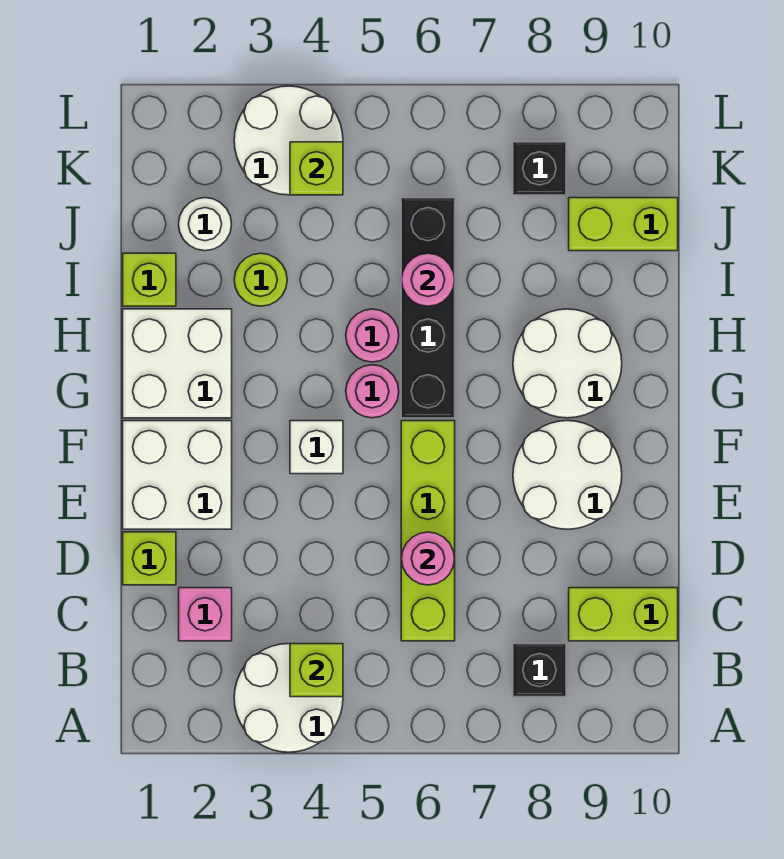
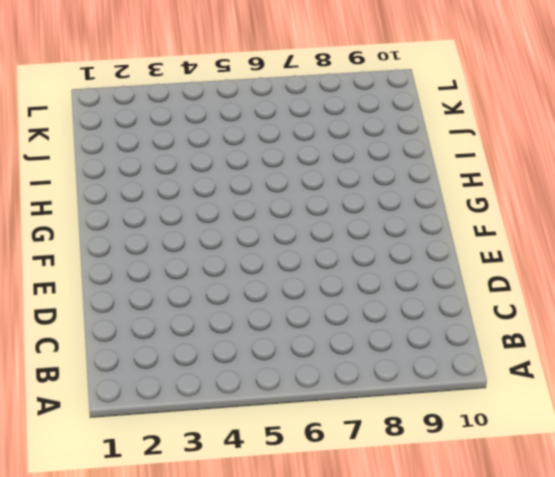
none -> white 2x2 round brick [234,644,343,752]
none -> black 1x1 brick [513,644,566,697]
none -> pink 1x1 brick [179,588,232,641]

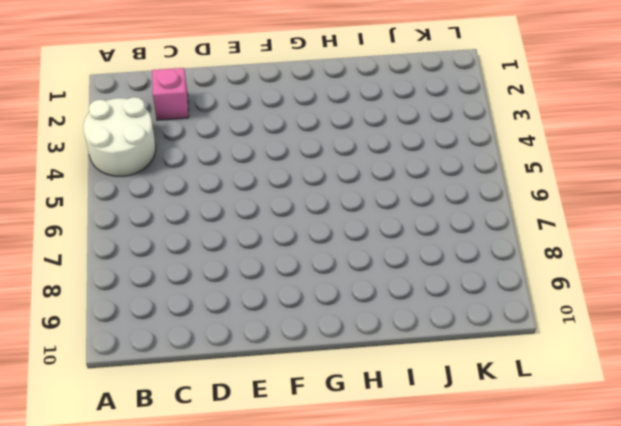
none -> black 1x1 brick [513,644,566,697]
none -> lime 1x4 brick [401,421,455,641]
none -> lime 1x2 brick [569,588,678,641]

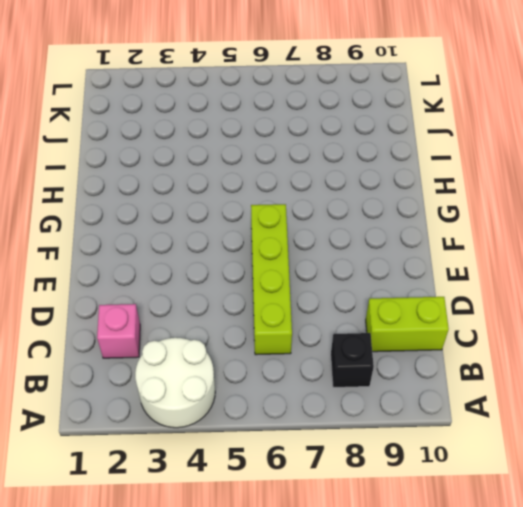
none -> lime 1x1 brick [123,532,176,585]
none -> white 2x2 brick [123,421,232,529]
none -> white 2x2 round brick [513,421,622,529]

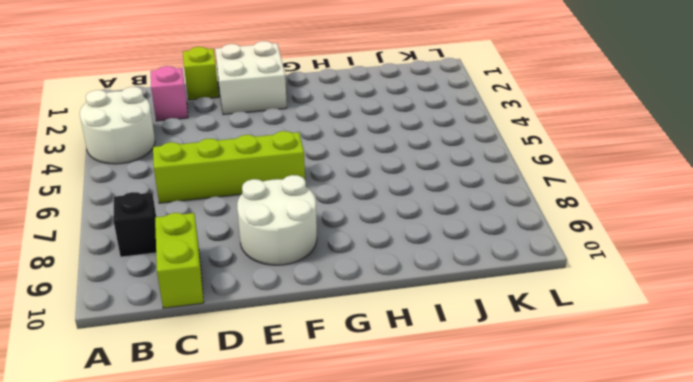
none -> white 1x1 brick [290,421,343,474]
none -> white 2x2 brick [123,309,232,418]
none -> pink 1x1 round brick [346,365,399,418]

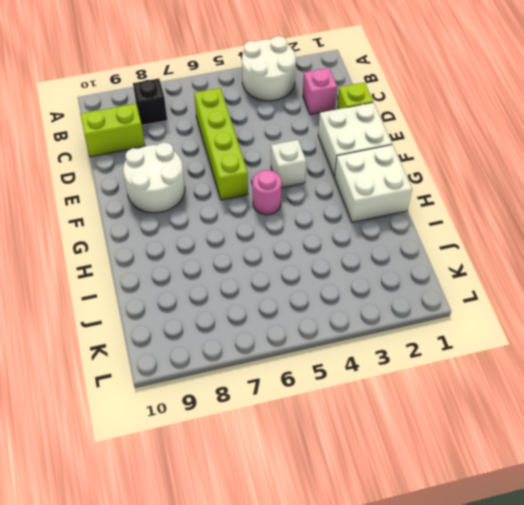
none -> black 1x4 brick [401,198,455,418]
none -> white 2x2 round brick [513,309,622,418]
none -> pink 1x1 round brick [346,309,399,362]

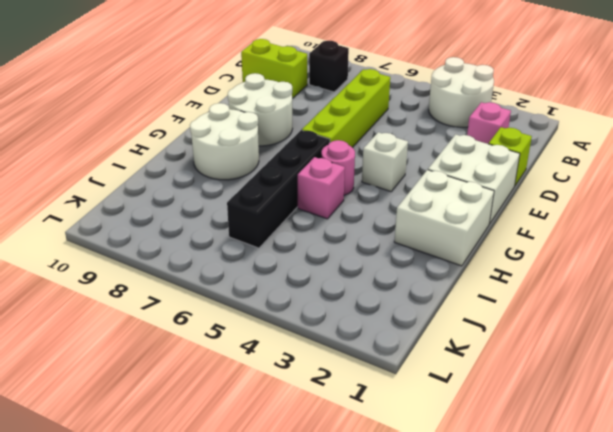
pink 1x1 brick [298,157,345,219] -> pink 1x1 round brick [346,309,399,362]
none -> lime 1x1 brick [123,253,176,306]
none -> lime 1x1 round brick [234,253,287,306]
none -> white 1x1 round brick [179,198,232,251]

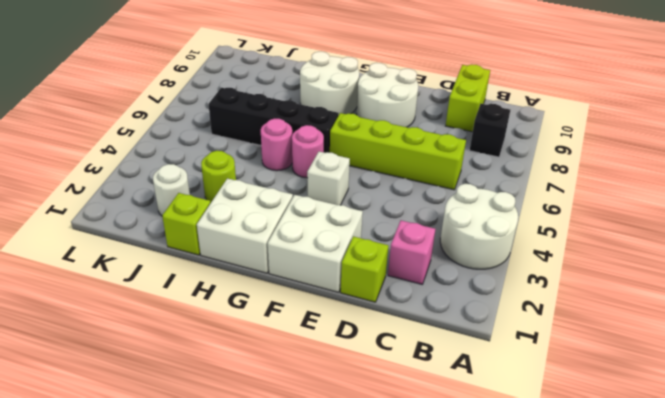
none -> lime 1x2 brick [569,198,678,251]
none -> white 2x2 round brick [234,86,343,195]
none -> black 1x1 brick [513,142,566,195]

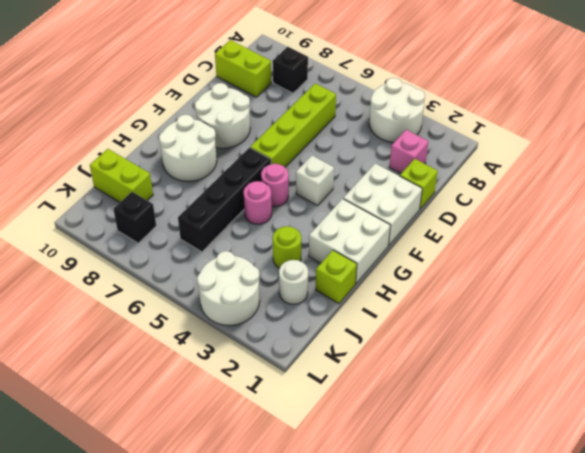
none -> lime 1x1 brick [290,644,343,697]
none -> pink 1x1 round brick [402,532,455,585]
none -> pink 1x1 round brick [401,253,455,306]

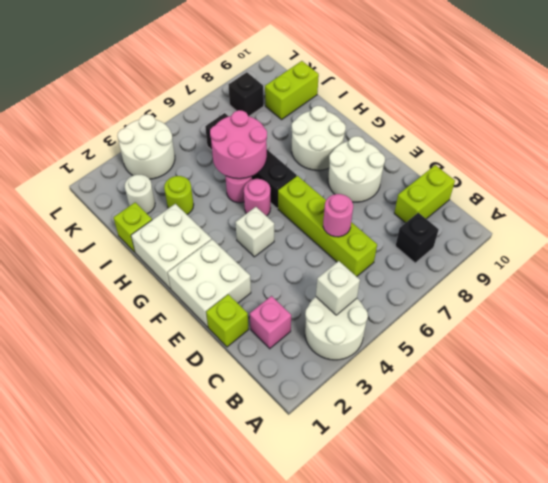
white 1x1 brick [316,261,360,315] -> lime 1x1 brick [290,644,343,697]
pink 2x2 round brick [210,110,267,179] -> pink 1x1 round brick [401,253,455,306]
none -> lime 1x1 brick [290,142,343,195]

